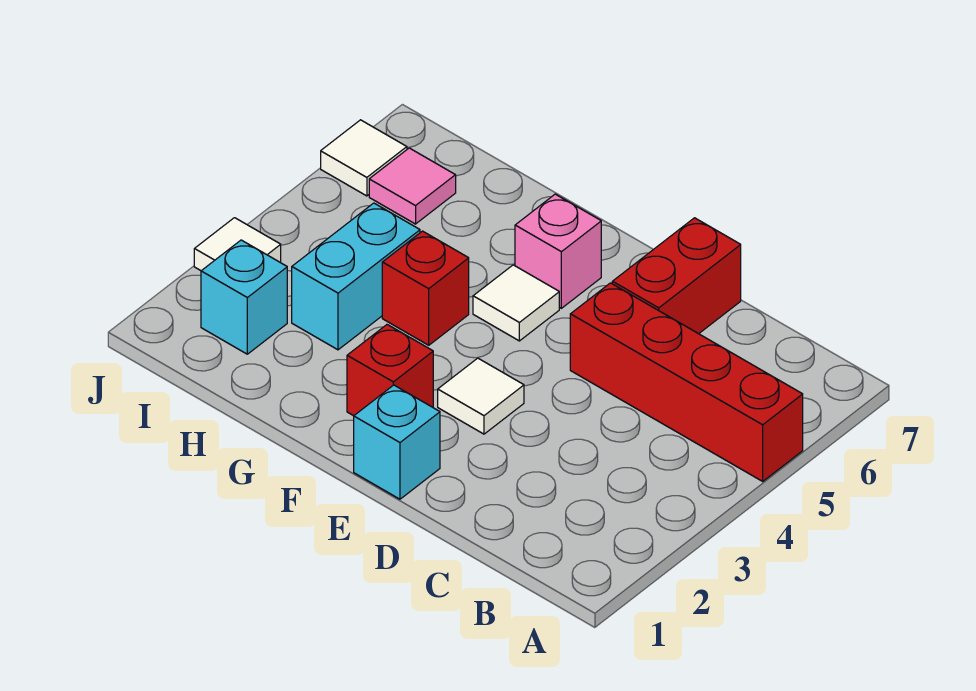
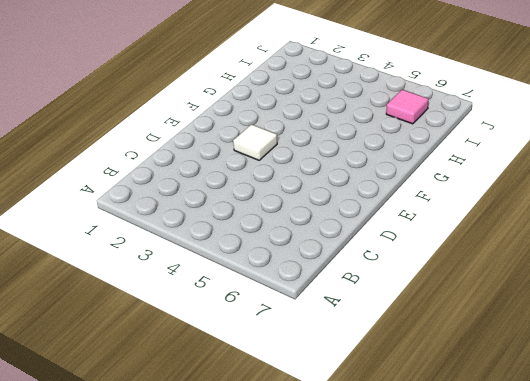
none -> red 1x4 brick [570,283,803,481]
none -> red 1x2 brick [612,218,741,334]
none -> cyan 1x1 brick [354,385,440,499]

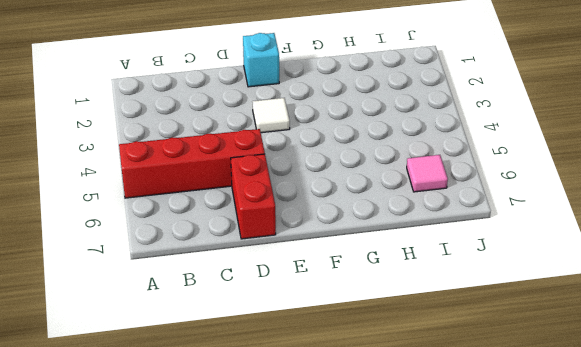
none -> red 1x1 brick [347,325,433,416]
none -> white 1x1 tile [473,265,559,341]
none -> pink 1x1 brick [515,194,601,308]

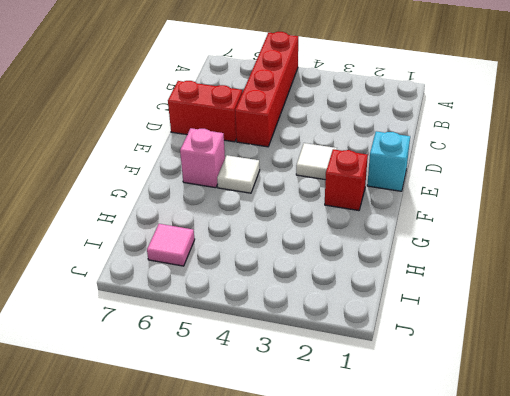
none -> red 1x1 brick [382,231,469,345]
none -> cyan 1x2 brick [292,203,420,350]
none -> cyan 1x1 brick [201,240,287,354]

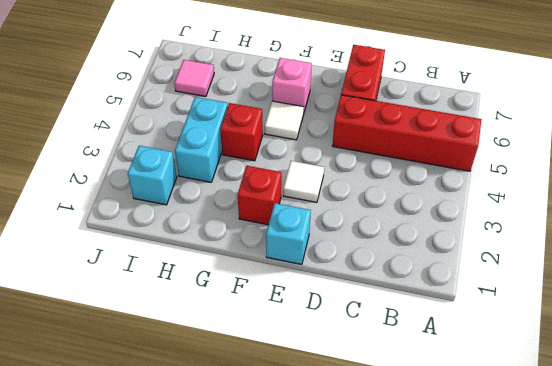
none -> white 1x1 tile [194,218,281,271]
none -> white 1x1 tile [321,120,407,196]

